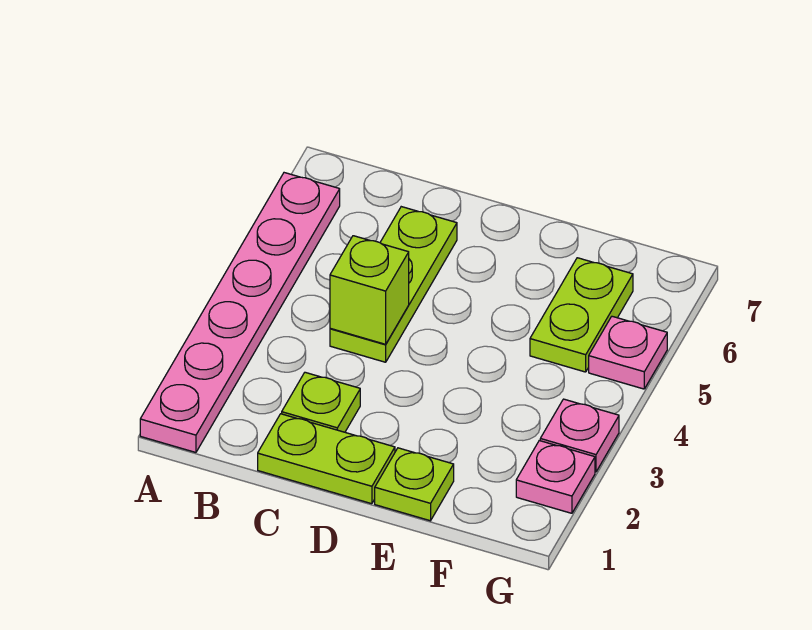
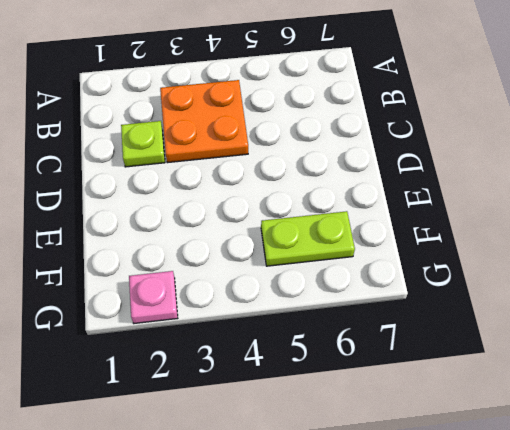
orange 2x2 plate [160,80,248,163] -> lime 1x3 plate [330,207,457,362]
none -> pink 1x6 plate [140,173,340,452]
none -> lime 1x2 plate [258,414,395,504]

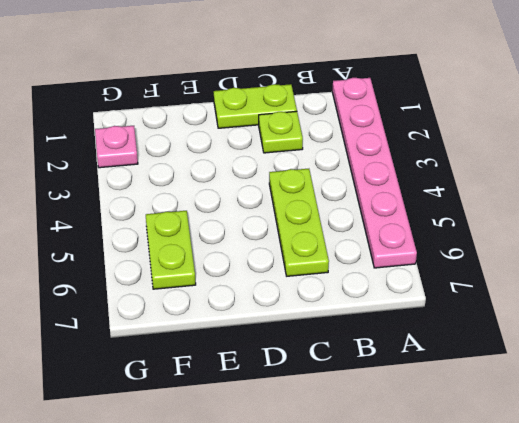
none -> lime 1x1 plate [375,448,454,521]
none -> pink 1x1 plate [540,399,619,472]

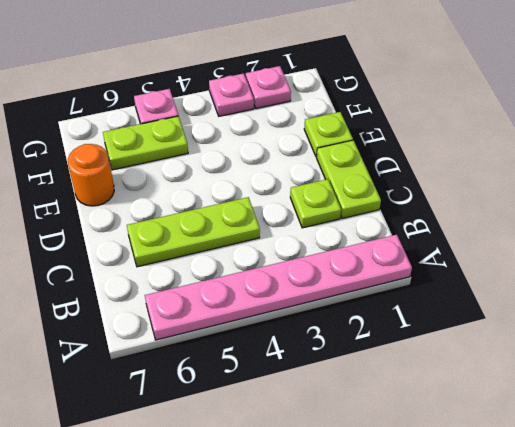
orange 1x1 round brick [68,144,114,206] -> none
none -> lime 1x1 brick [330,236,409,344]

